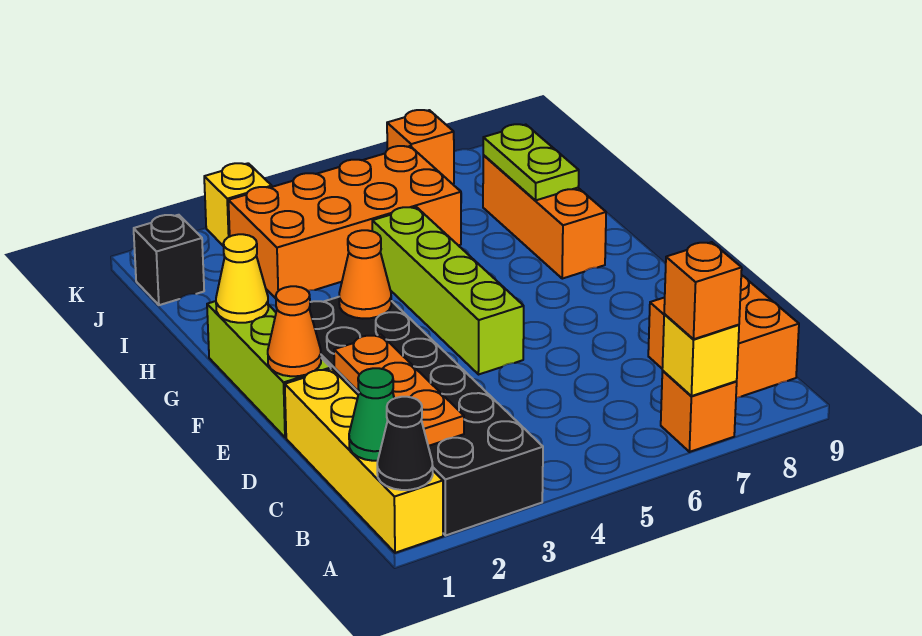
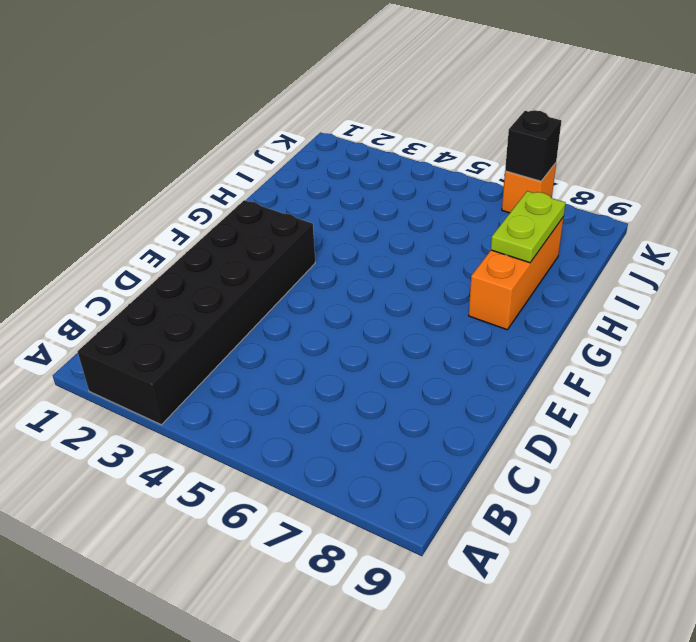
black 1x1 brick [505,110,561,181] -> black 1x1 brick moved to [134,215,204,305]
none -> yellow 1x4 brick [285,369,443,553]
none -> orange 1x1 brick [661,371,737,452]
none -> orange 2x2 brick [648,275,799,398]

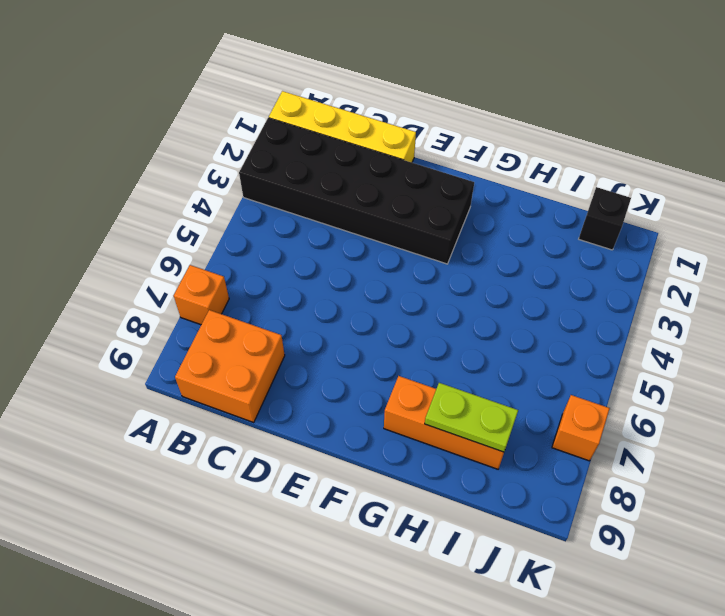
none -> lime 1x3 brick [207,301,331,437]
none -> lime 1x4 brick [372,207,524,375]
none -> orange 2x4 brick [228,146,461,298]

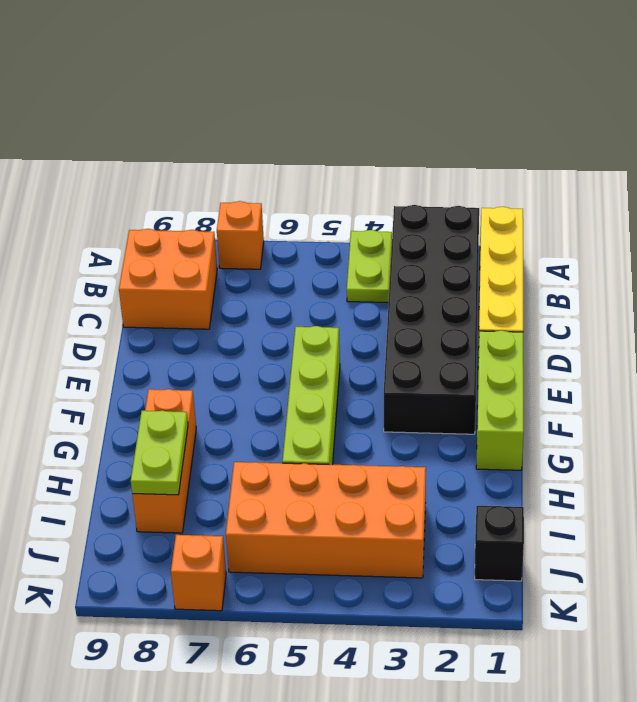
lime 1x2 plate [347,230,392,303] -> none
none -> yellow 1x1 brick [204,163,272,246]
none -> black 1x1 cone [377,397,433,490]
none -> yellow 1x1 brick [662,314,739,396]

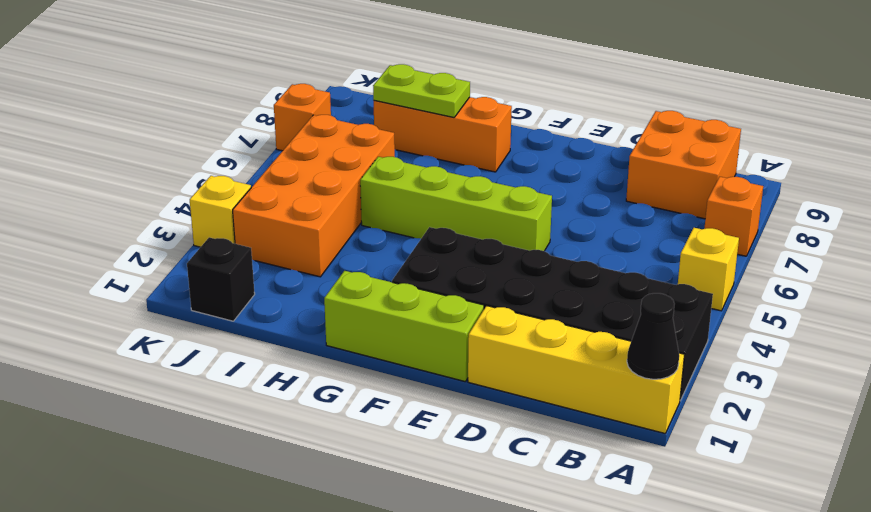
yellow 1x1 brick [678,228,739,311] -> yellow 1x1 brick moved to [662,314,739,396]
none -> green 1x1 cone [349,368,394,461]
none -> orange 1x3 plate [334,335,464,446]
none -> orange 1x1 cone [268,286,321,376]

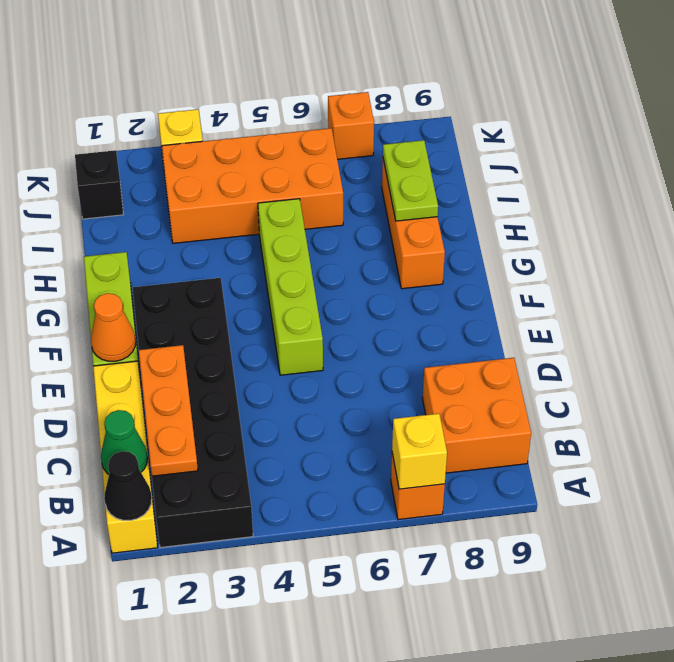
none -> orange 1x1 cone [339,230,391,319]
none -> yellow 1x1 cone [216,234,268,323]
none -> orange 1x1 brick [664,242,742,339]

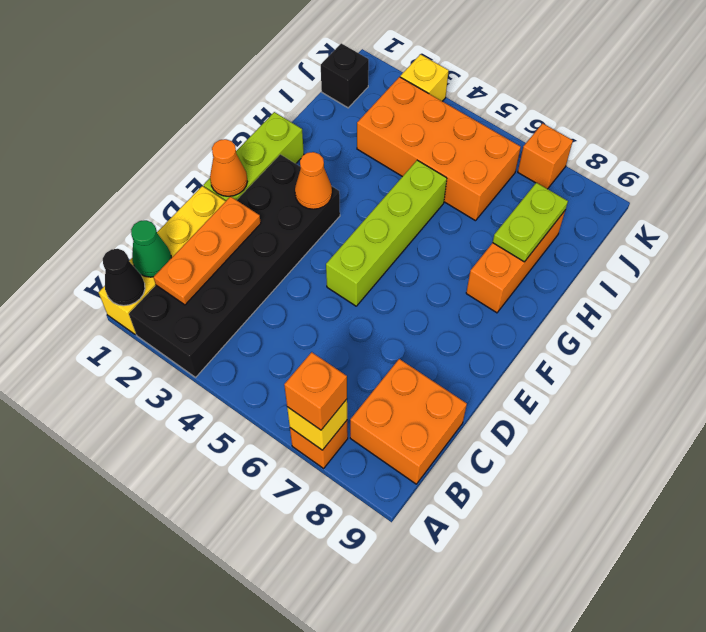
none -> yellow 1x1 cone [216,234,268,323]

